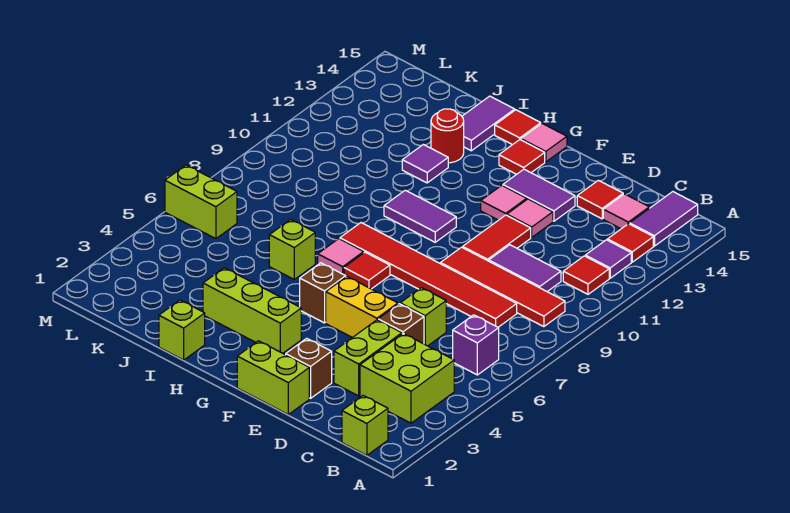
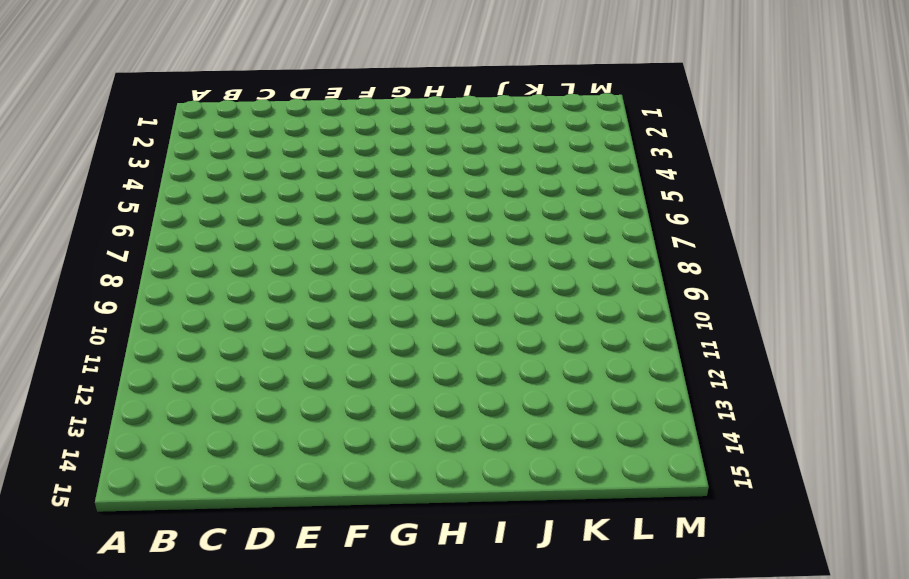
none -> lime 1x1 brick [342,396,388,455]
none -> lime 2x2 brick [360,333,454,423]
none -> purple 1x1 brick [453,315,499,375]
none -> red 1x4 tile [441,247,565,327]

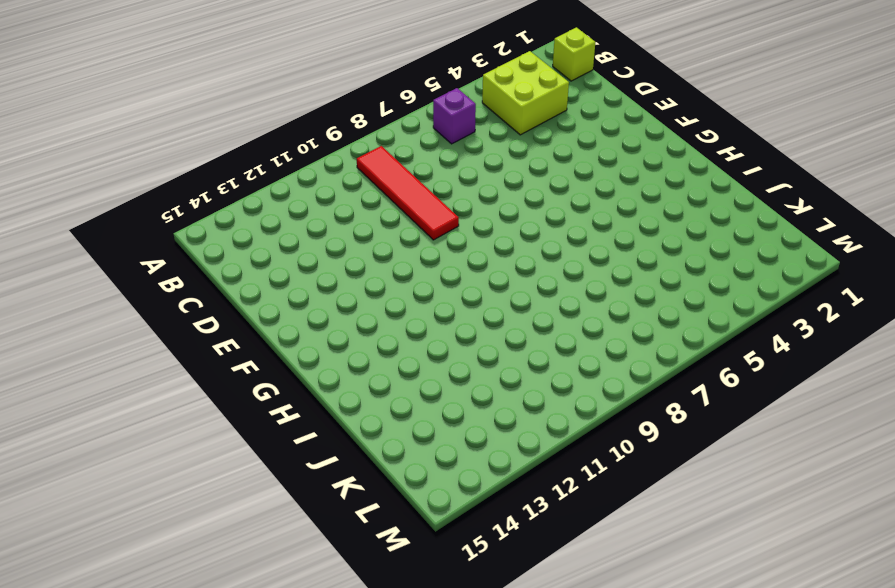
none -> red 1x1 tile [563,256,609,294]
none -> purple 1x1 tile [585,240,631,278]
none -> red 1x1 tile [607,224,653,262]
none -> purple 1x2 tile [630,192,698,246]

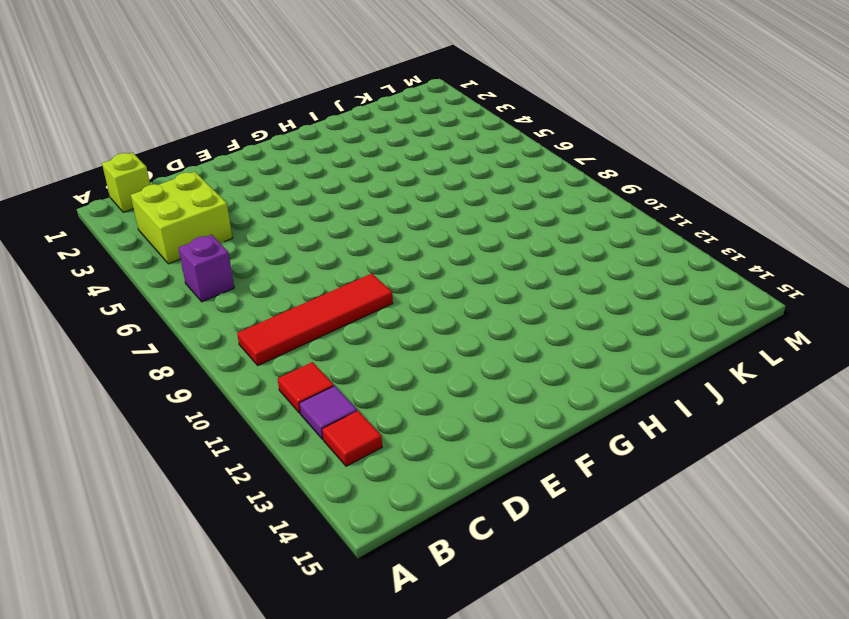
none -> purple 1x2 tile [630,192,698,246]
none -> red 1x6 tile [340,223,517,327]
none -> purple 1x2 tile [489,245,561,292]
none -> pink 1x1 tile [603,194,649,229]

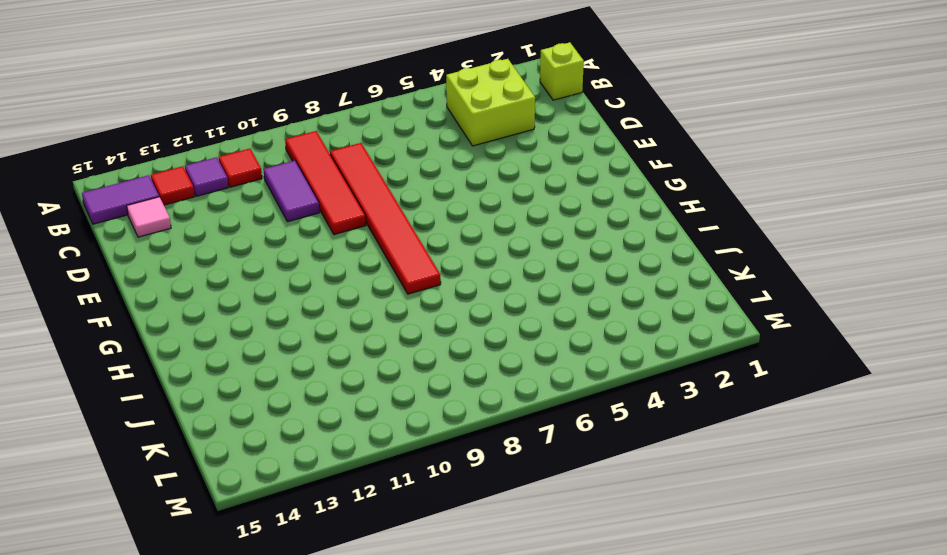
none -> purple 1x1 brick [453,315,499,375]
none -> lime 1x2 brick [334,320,402,396]
none -> brown 1x1 brick [378,304,424,344]
none -> lime 1x1 brick [400,288,446,346]

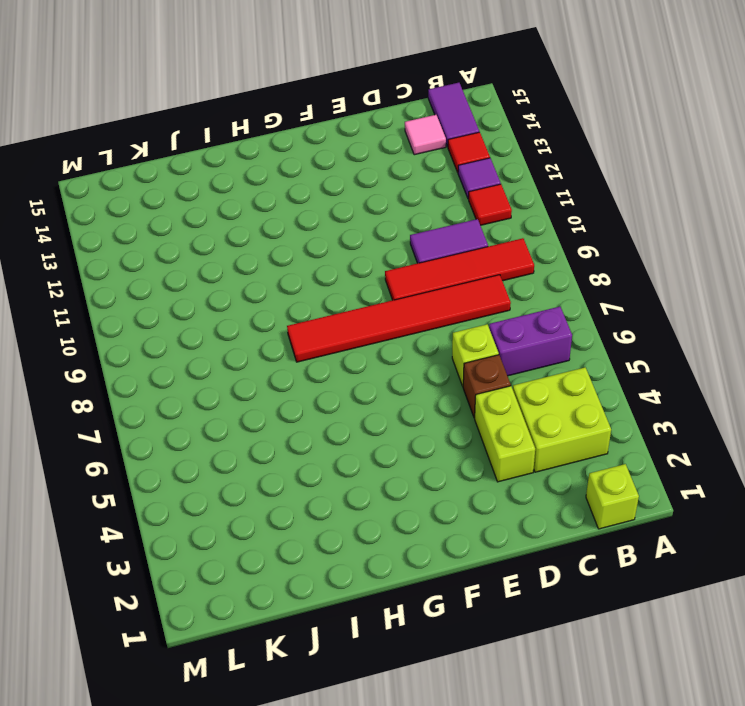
purple 1x2 brick [489,306,572,376] -> purple 1x1 brick [453,315,499,375]
none -> red 1x1 tile [577,180,623,219]
none -> lime 1x2 brick [237,341,309,414]
none -> brown 1x1 brick [286,338,332,398]
none -> yellow 1x2 brick [326,277,398,338]

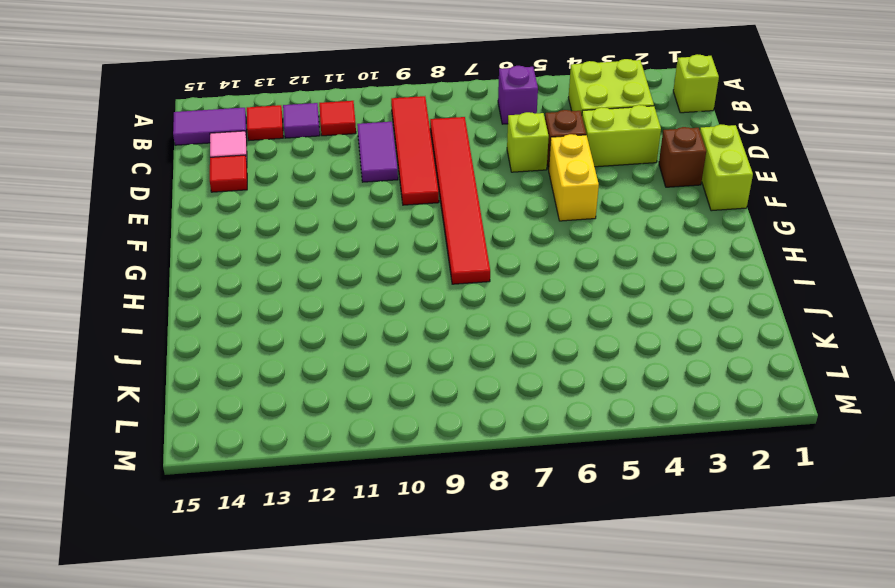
none -> red 1x2 tile [463,215,531,261]
none -> pink 1x1 tile [507,199,553,237]
none -> purple 1x2 tile [503,169,575,221]
none -> pink 1x1 tile [481,185,527,220]

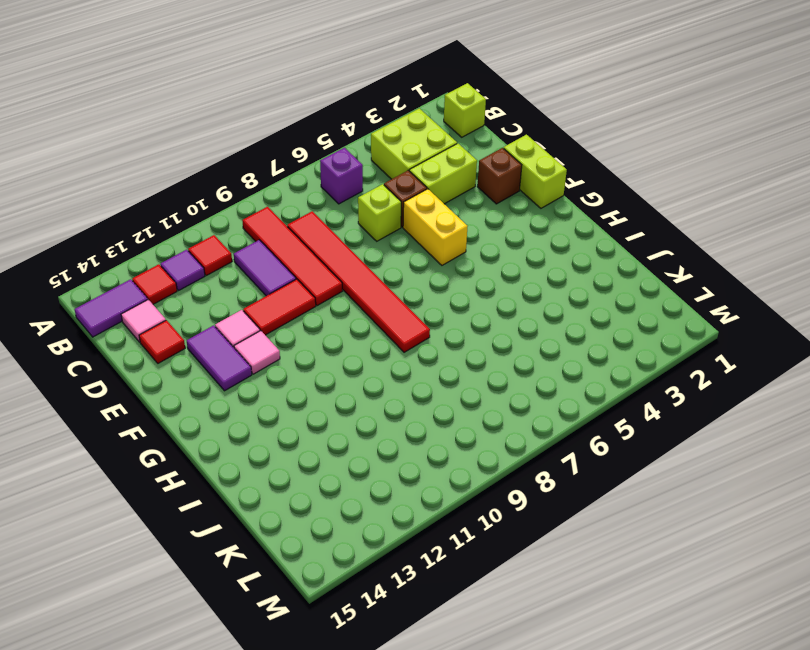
none -> lime 1x3 brick [203,268,301,353]
none -> brown 1x1 brick [300,263,346,323]
none -> red 1x1 tile [344,252,390,289]
none -> purple 1x2 tile [384,190,456,242]

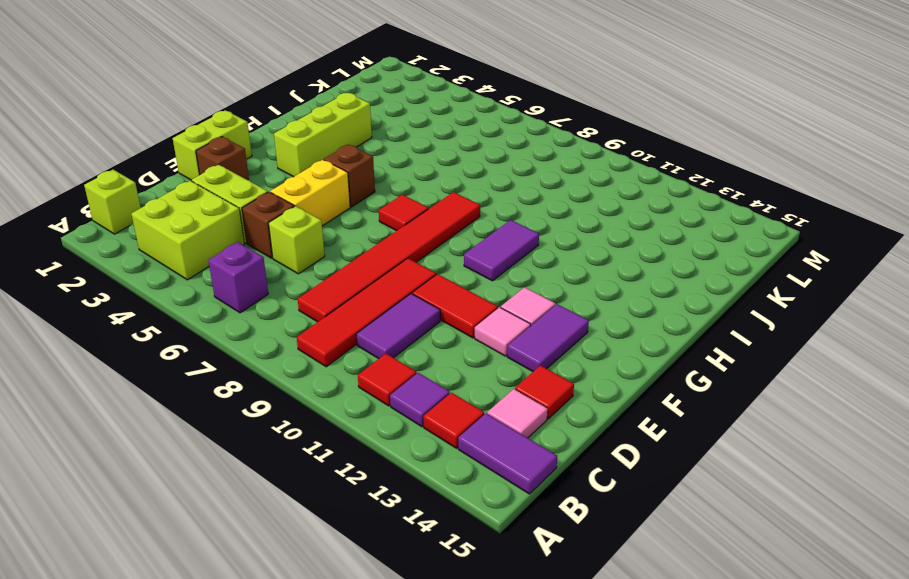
none -> red 1x1 tile [499,140,545,174]
none -> pink 1x1 tile [521,124,567,162]
none -> pink 1x1 tile [318,239,364,275]
none -> red 1x1 tile [495,110,541,145]

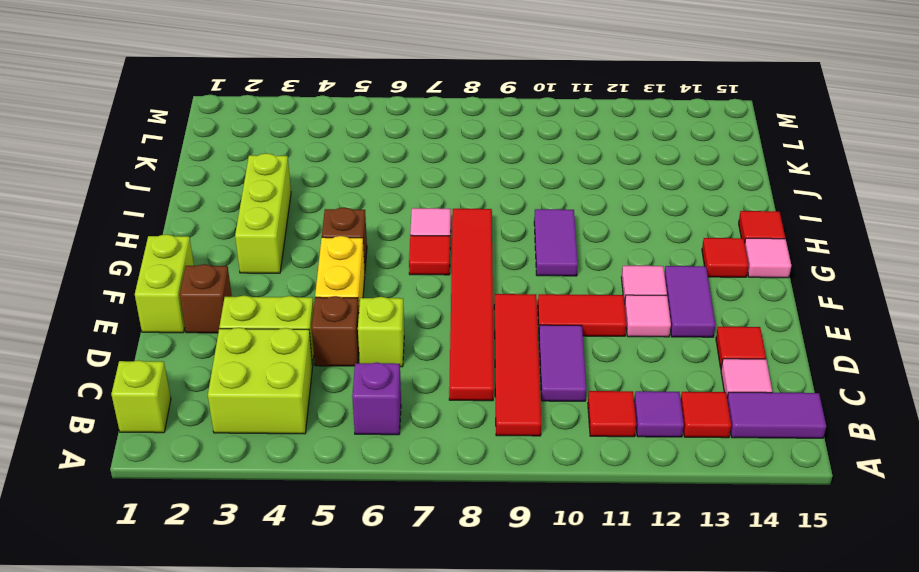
none -> lime 1x1 brick [159,300,205,360]
none -> lime 1x1 brick [269,220,315,279]
none -> purple 1x1 tile [402,144,448,183]
none -> red 1x1 round brick [431,109,464,163]

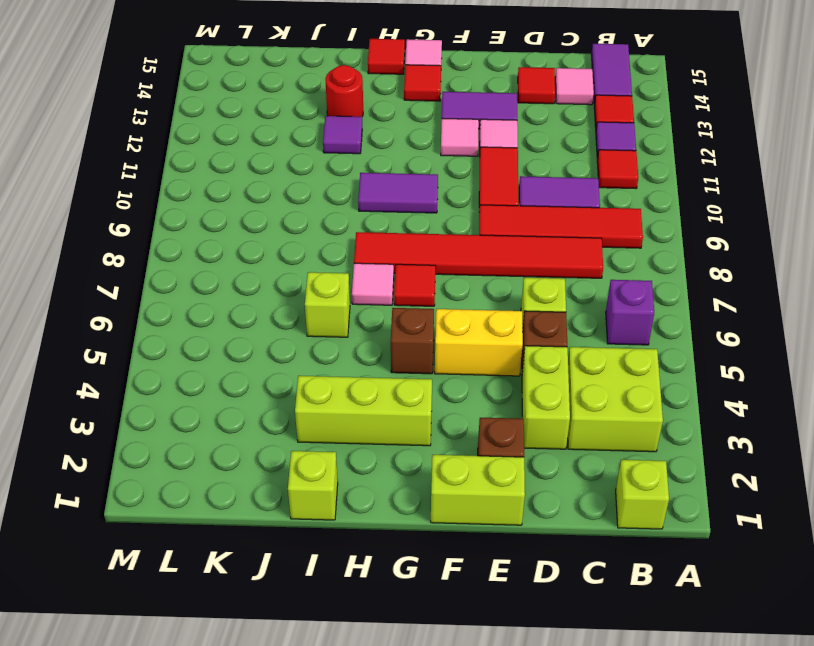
none -> purple 1x2 tile [462,96,515,151]
none -> lime 1x2 brick [165,165,237,239]

